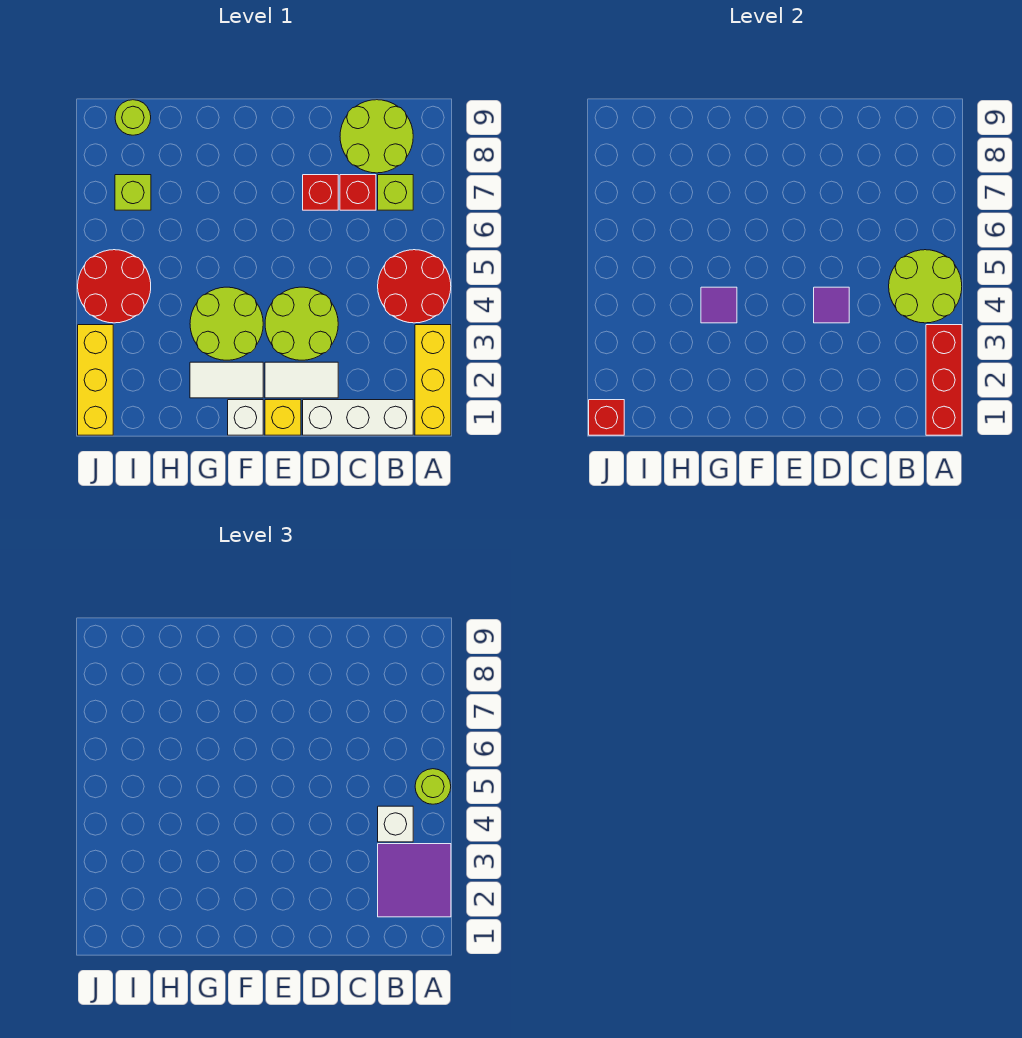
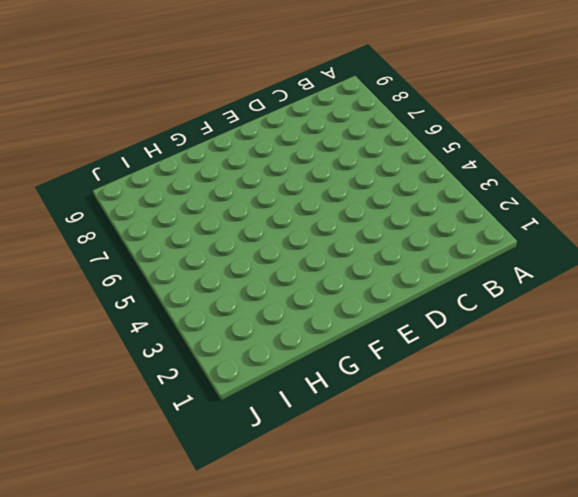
none -> yellow 1x3 brick [415,325,451,435]
none -> red 2x2 round brick [378,250,451,323]
none -> white 1x3 brick [303,400,413,435]

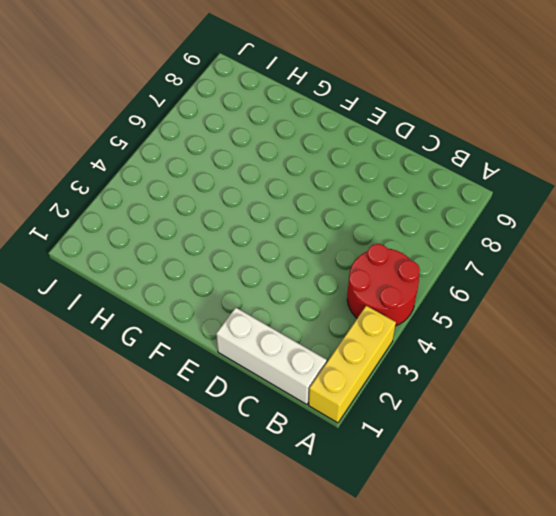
none -> lime 1x1 brick [378,175,413,210]
none -> lime 2x2 round brick [340,100,413,173]
none -> red 1x1 brick [340,175,376,210]

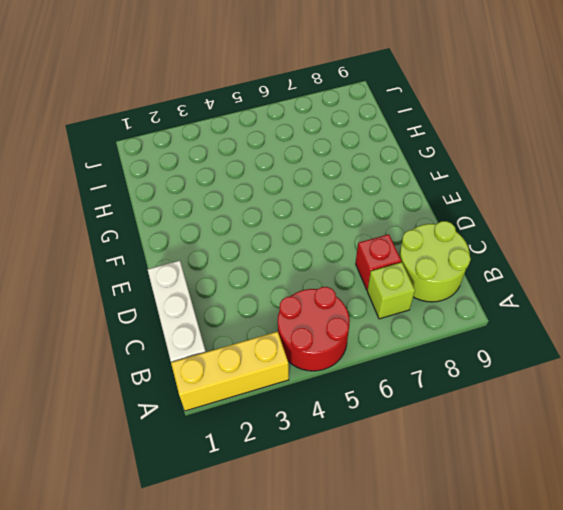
none -> white 1x2 tile [265,362,338,398]
none -> lime 2x2 round brick [265,287,338,360]
none -> red 1x1 brick [303,175,338,210]

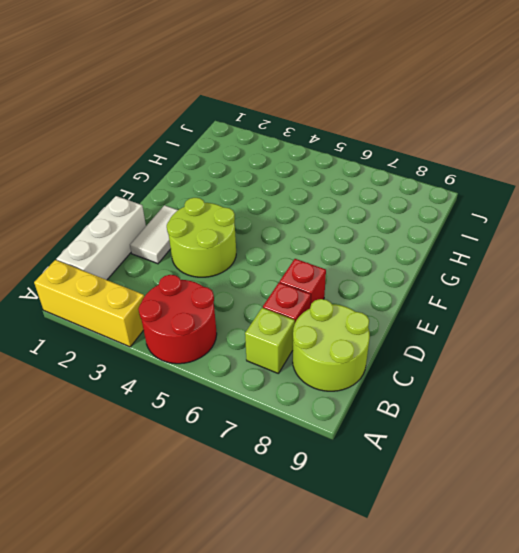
none -> yellow 1x1 brick [265,400,301,435]
none -> white 1x1 brick [228,400,263,435]
none -> white 1x2 tile [190,362,263,398]

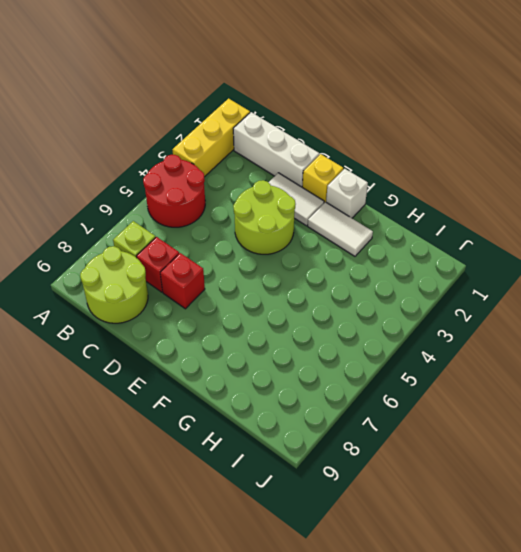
none -> lime 2x2 round brick [190,287,263,360]
none -> red 2x2 round brick [78,250,151,323]
none -> lime 1x1 brick [115,175,151,210]

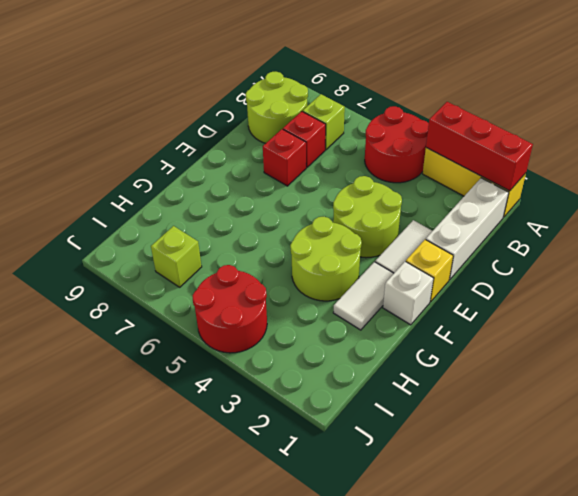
none -> lime 1x1 round brick [115,100,151,135]
none -> yellow 1x3 brick [78,325,113,435]
none -> lime 2x2 round brick [889,250,962,323]

